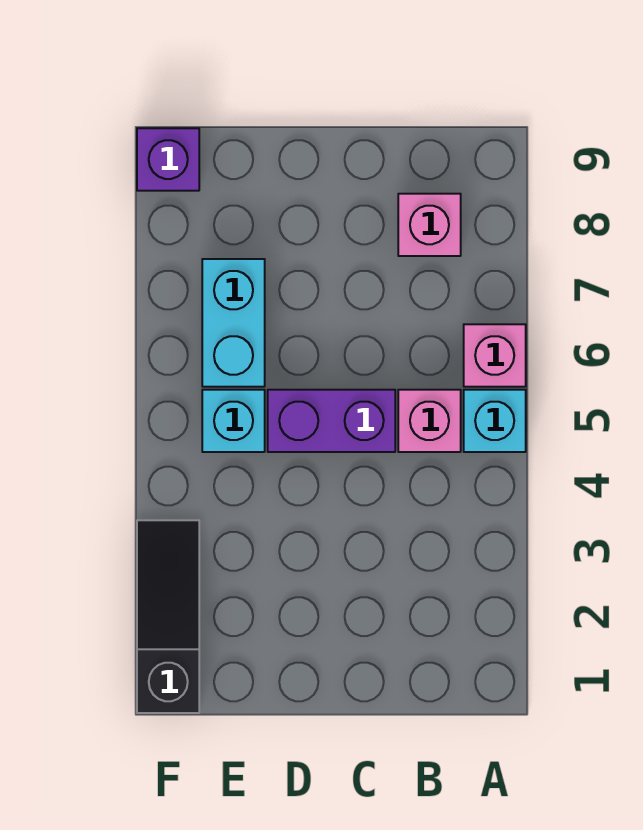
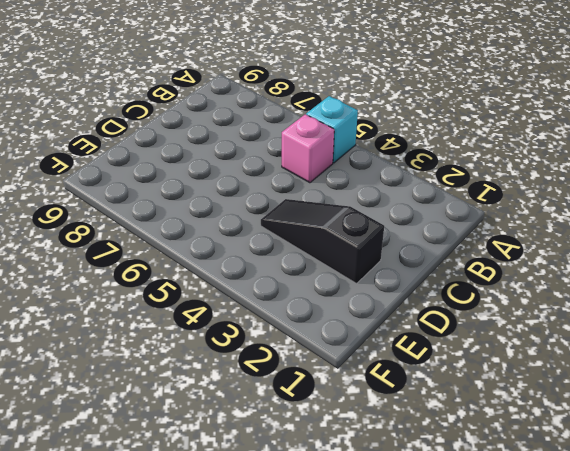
black 1x3 slope [261,199,384,283] -> black 1x3 slope moved to [137,520,199,713]
none -> pink 1x1 brick [464,324,526,387]
none -> pink 1x1 brick [398,194,461,256]

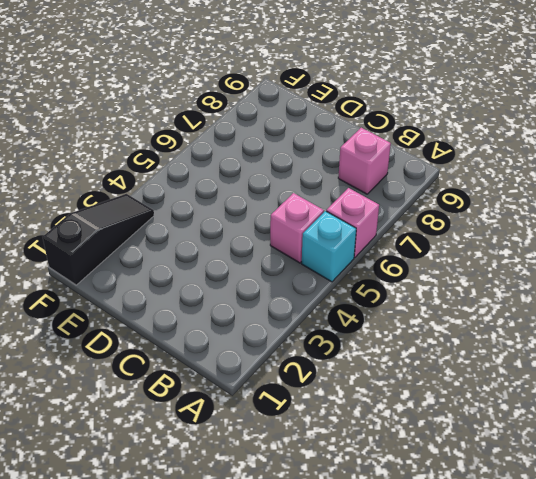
none -> purple 1x2 brick [268,390,395,452]
none -> cyan 1x1 brick [202,390,265,452]

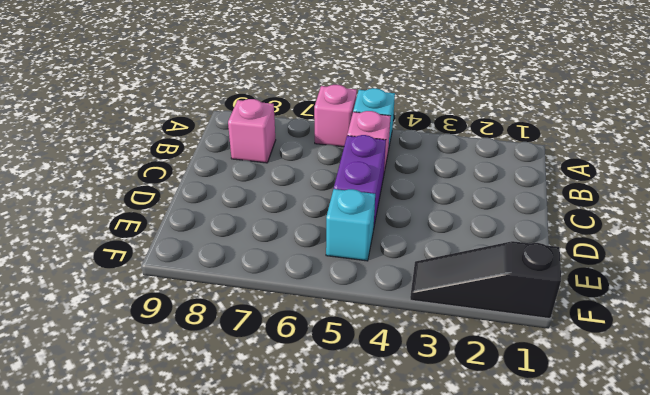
none -> cyan 1x2 brick [202,259,265,387]
none -> purple 1x1 brick [137,128,199,191]

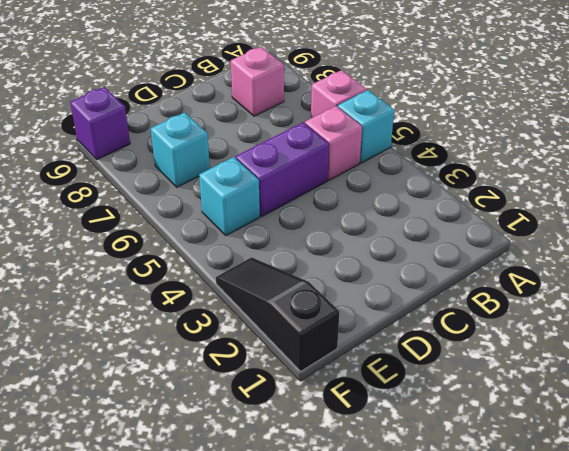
cyan 1x1 brick [151,112,210,187] -> cyan 1x2 brick [202,259,265,387]

